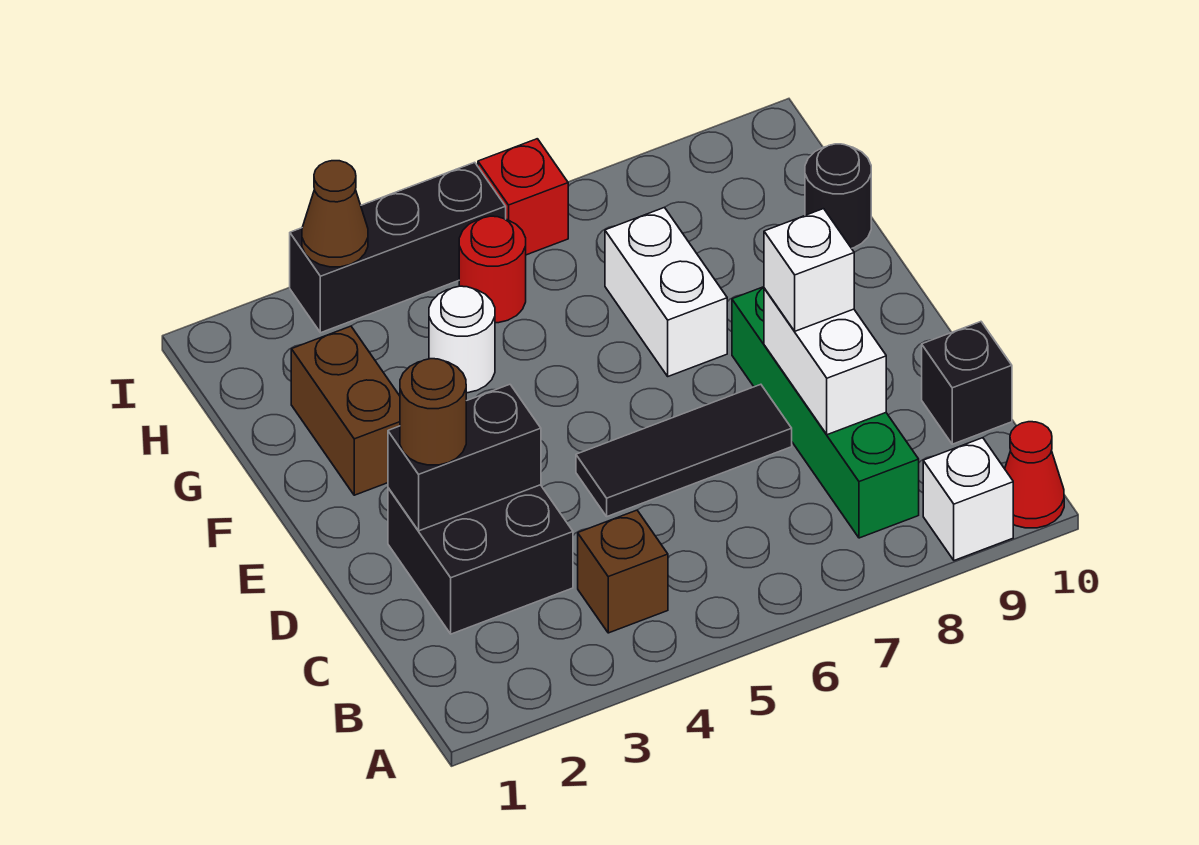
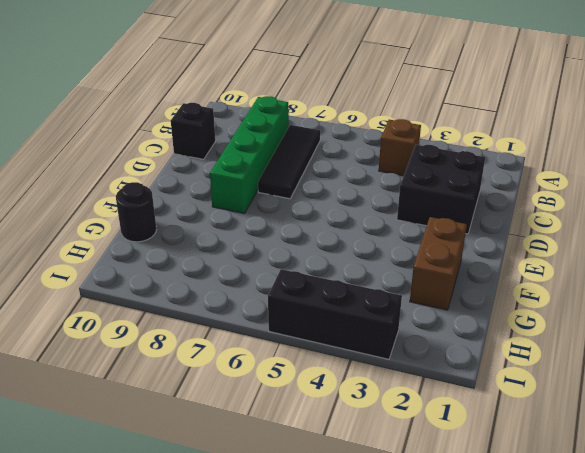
black 1x3 tile [258,125,320,199] -> black 1x3 tile turned to [576,384,792,516]
none -> white 1x1 brick [923,438,1013,560]
none -> red 1x1 cone [1005,422,1064,528]
none -> white 1x2 brick [605,207,727,376]

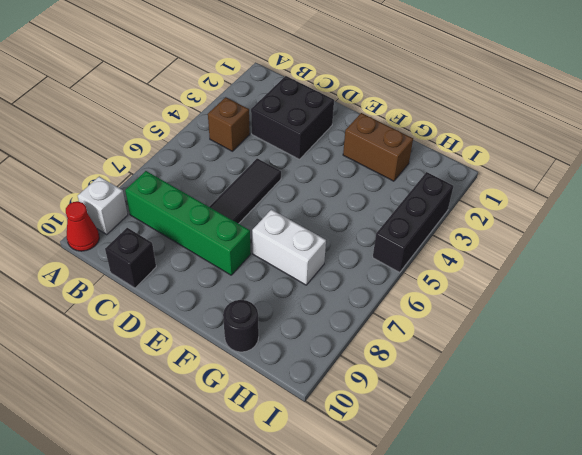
none -> white 1x1 round brick [429,286,495,393]
none -> red 1x1 round brick [459,216,526,323]
none -> red 1x1 brick [478,139,568,255]

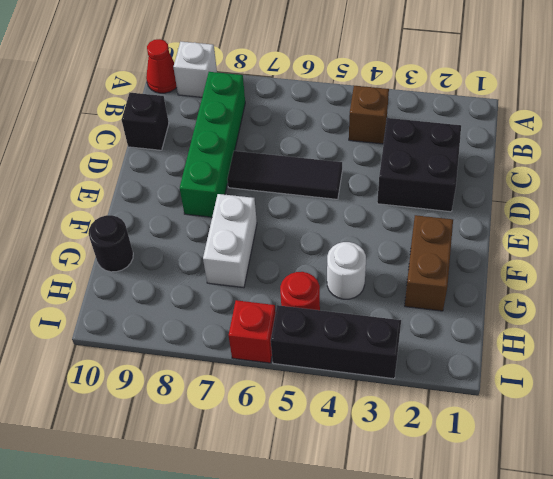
none -> white 1x2 brick [764,288,886,435]
none -> black 1x2 brick [388,384,541,531]
none -> brown 1x1 cone [302,161,368,267]

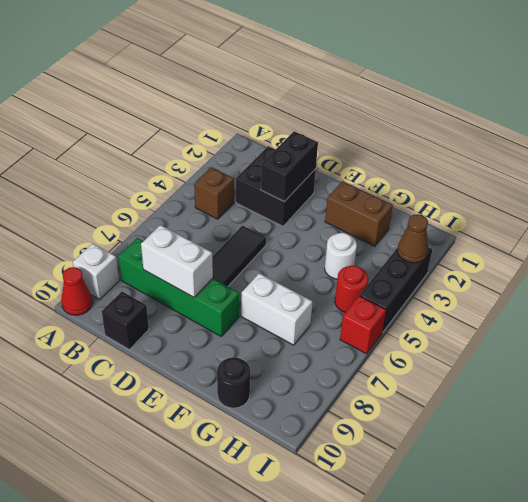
none -> brown 1x1 round brick [400,359,466,465]
none -> white 1x1 brick [764,209,854,331]

